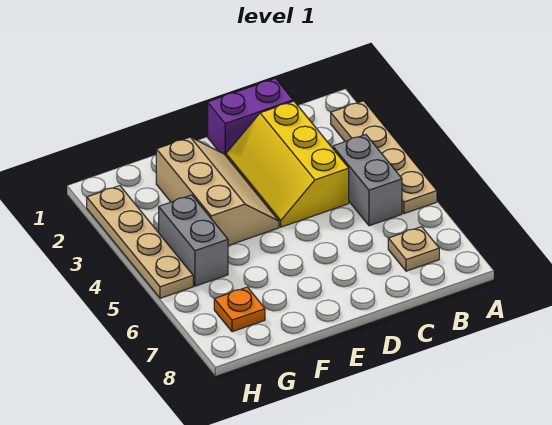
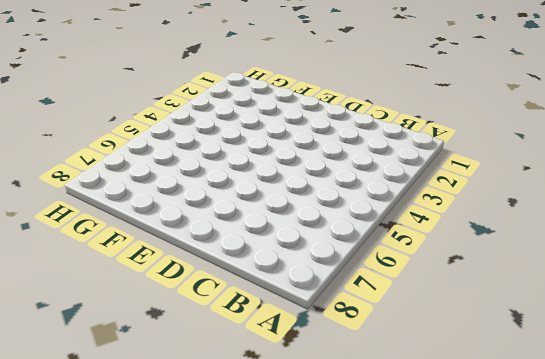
none -> tan 1x4 plate [331,101,437,214]
none -> grey 1x2 brick [333,135,402,226]

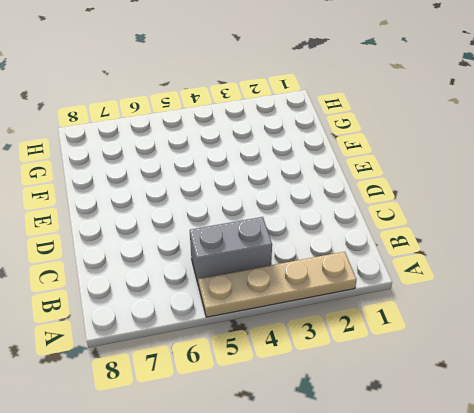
none -> tan 1x1 plate [388,227,439,271]
none -> purple 1x2 brick [208,78,293,156]

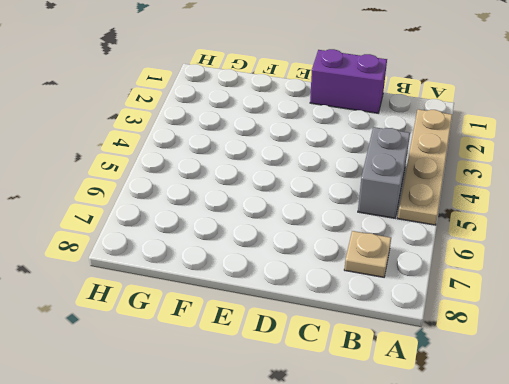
none -> yellow 2x3 slope [226,101,349,227]
none -> tan 2x3 slope [156,137,279,246]

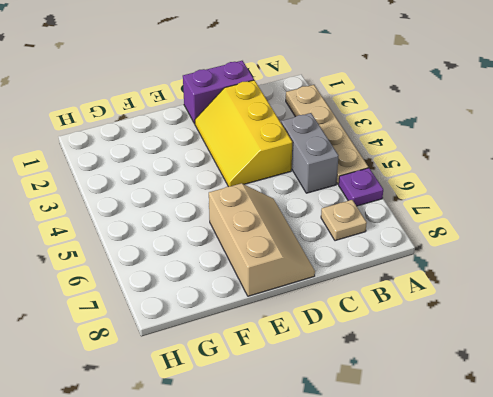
purple 1x1 plate [339,168,383,206] -> none
tan 2x3 slope [209,183,315,296] -> tan 2x3 slope moved to [156,137,279,246]
none -> grey 1x2 brick [159,195,228,286]
none -> orange 1x1 plate [214,287,265,332]

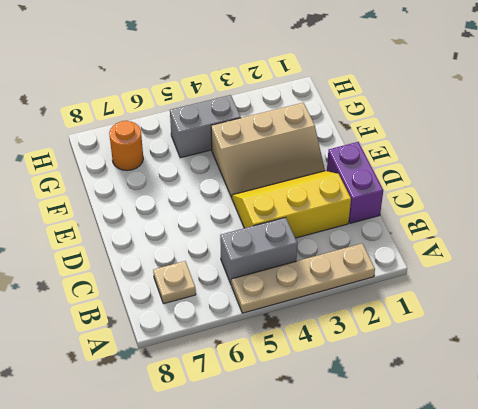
orange 1x1 round brick [109,121,143,171] -> orange 1x1 plate [214,287,265,332]
none -> tan 1x4 plate [87,186,193,298]

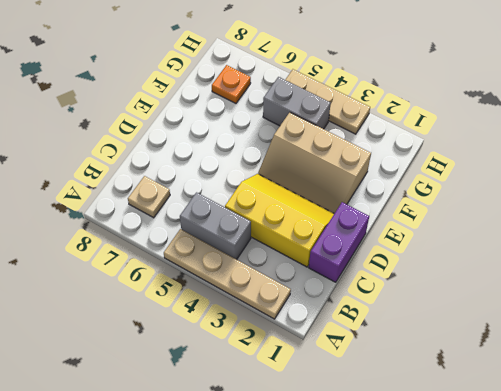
tan 1x3 plate [285,69,370,134] -> tan 1x4 plate [87,186,193,298]

